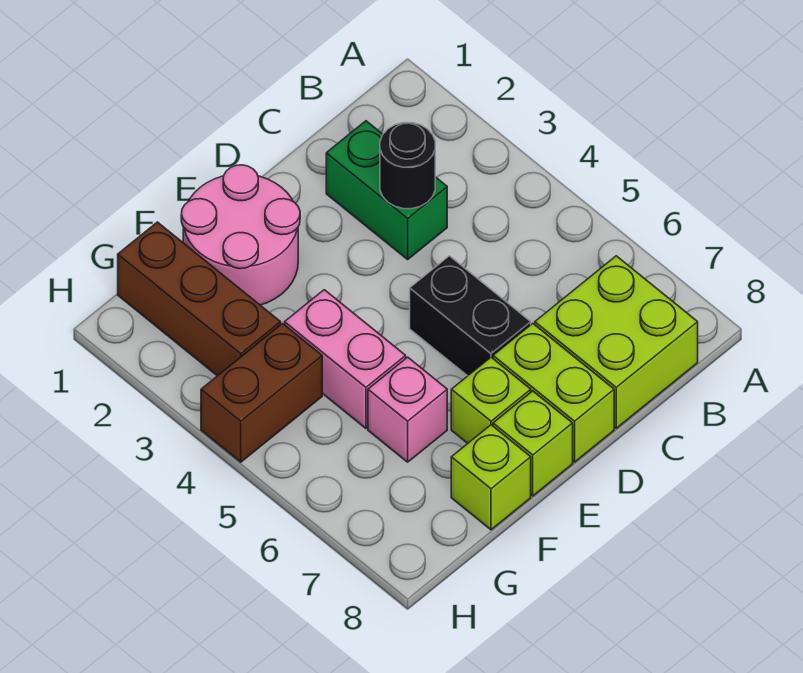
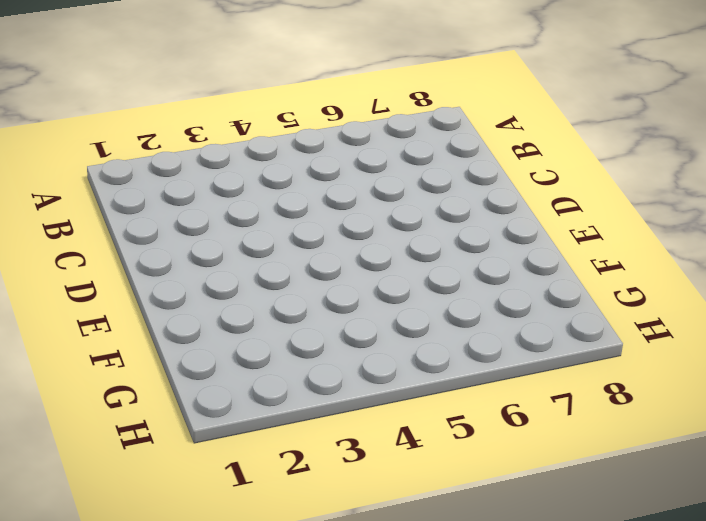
none -> lime 2x2 brick [535,256,698,428]
none -> green 1x2 brick [326,121,447,259]
none -> black 1x2 brick [410,256,531,376]

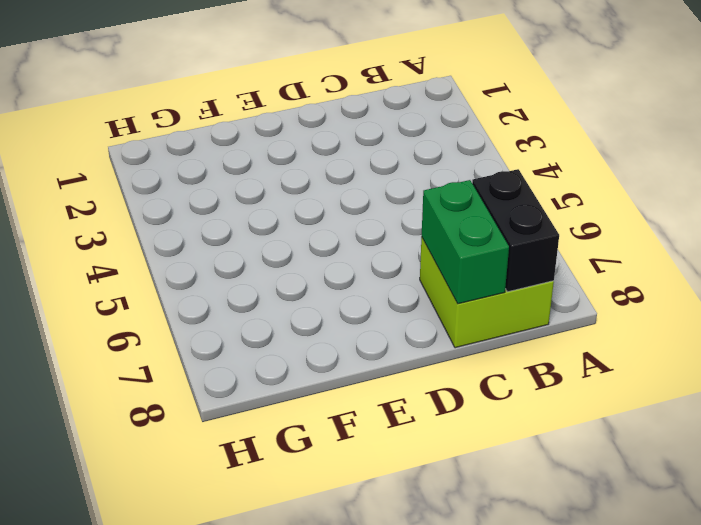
black 1x2 brick [472,169,559,292] -> black 1x2 brick moved to [410,256,531,376]
green 1x2 brick [422,180,509,304] -> green 1x2 brick moved to [326,121,447,259]
none -> lime 1x2 brick [493,324,614,462]
none -> pink 2x2 round brick [181,165,300,305]
none -> lime 1x1 brick [451,357,531,443]

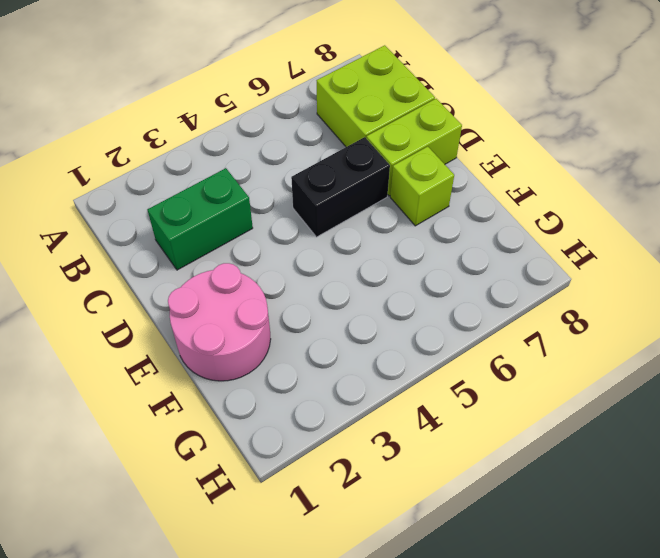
none -> lime 1x1 brick [493,391,573,496]
none -> pink 1x2 brick [285,290,406,428]
none -> pink 1x1 brick [368,357,447,462]

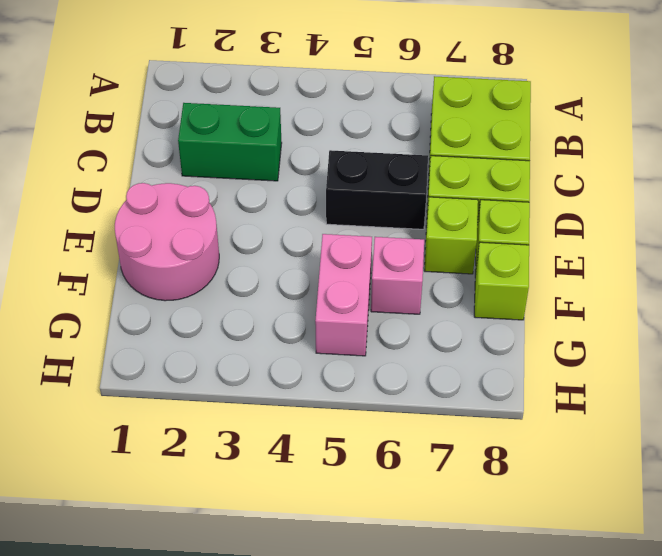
pink 1x2 brick [315,234,372,356] -> pink 1x2 brick turned to [285,290,406,428]
none -> brown 1x3 brick [118,222,281,376]
none -> brown 1x2 brick [201,324,322,462]
none -> black 1x1 round brick [380,123,435,209]

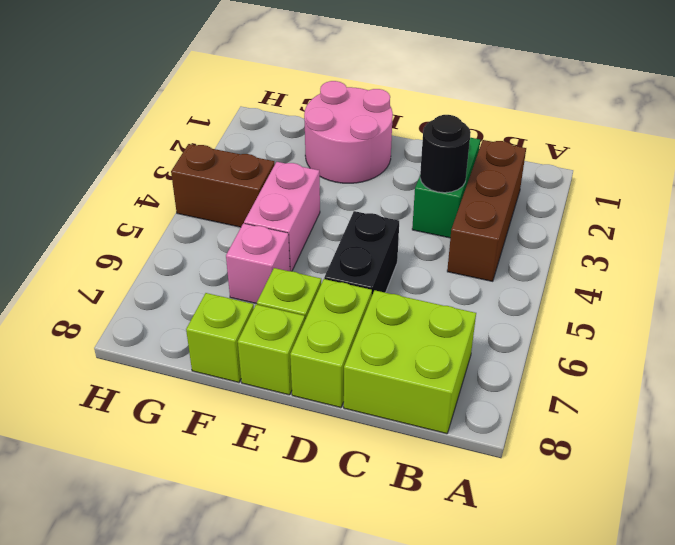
brown 1x3 brick [447,140,526,281] -> brown 1x3 brick moved to [118,222,281,376]

